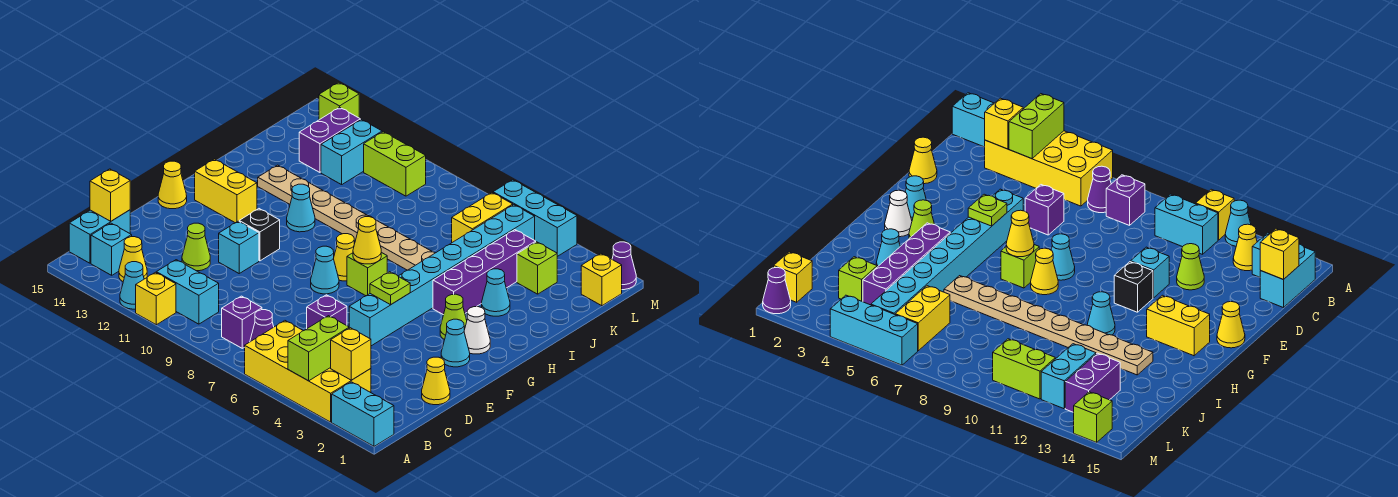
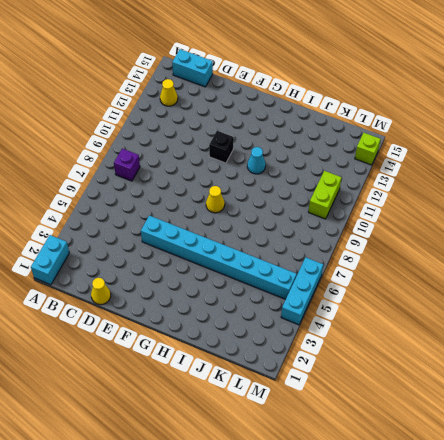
none -> yellow 2x4 brick [245,321,371,422]
none -> yellow 1x1 brick [136,272,176,325]
none -> cyan 1x1 cone [120,262,144,309]
none -> purple 1x1 cone [250,310,274,342]

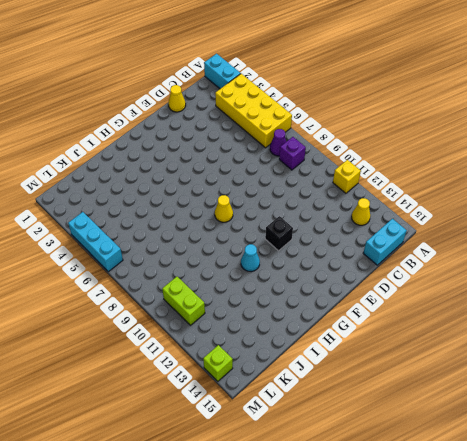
none -> cyan 1x1 cone [120,262,144,309]
none -> cyan 1x2 brick [156,260,219,324]
none -> cyan 1x1 brick [91,223,132,275]
none -> purple 1x1 brick [307,295,347,328]

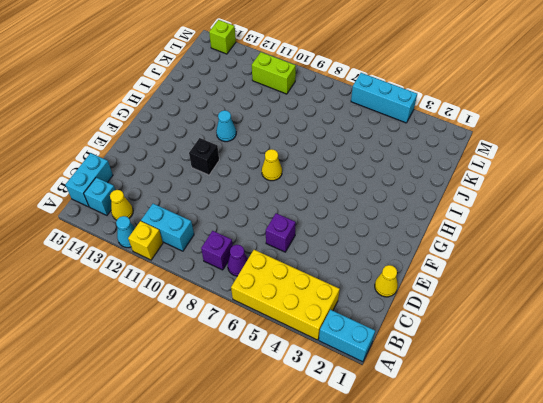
none -> lime 1x1 cone [182,223,210,271]
none -> cyan 1x8 brick [349,205,535,346]
none -> cyan 1x1 brick [219,221,259,273]
none -> cyan 1x1 cone [441,319,470,367]

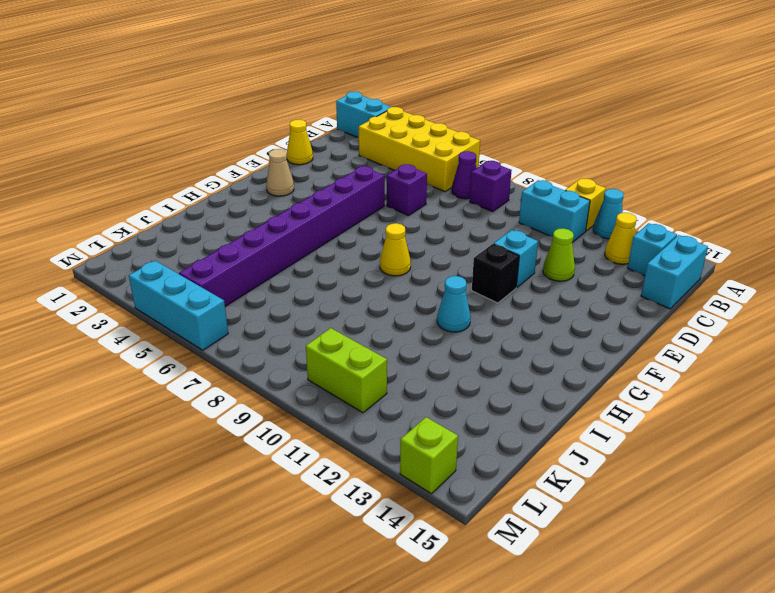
purple 1x8 brick [179,166,385,306] -> cyan 1x8 brick [349,205,535,346]
tan 1x1 cone [266,149,294,196] -> cyan 1x1 cone [441,319,470,367]
none -> cyan 1x1 cone [311,246,339,294]
none -> yellow 1x1 cone [158,161,187,209]
none -> white 1x1 cone [464,307,490,354]
none -> lime 1x1 cone [440,294,467,340]

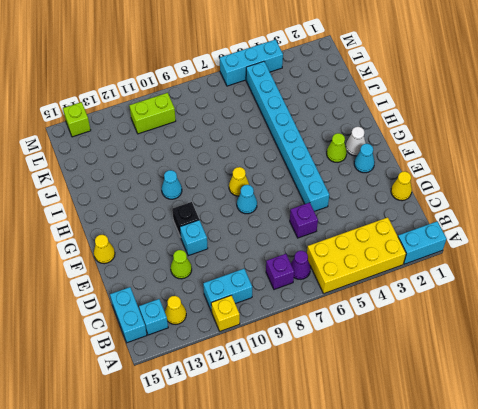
none -> cyan 1x1 cone [120,262,144,309]
none -> lime 1x1 brick [347,252,387,296]
none -> yellow 1x2 brick [195,159,257,223]
none -> purple 1x4 brick [433,230,536,315]

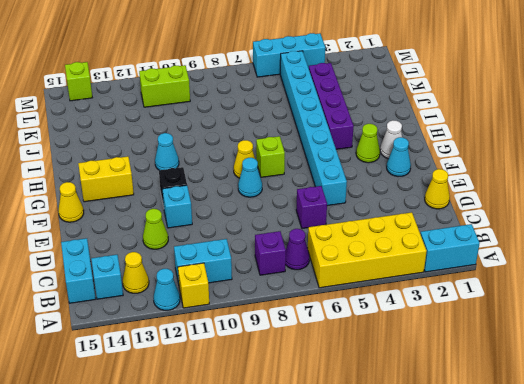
none -> cyan 1x1 cone [482,269,510,316]
none -> tan 1x8 plate [258,165,435,270]
none -> lime 1x1 brick [517,242,557,294]
none -> yellow 1x2 brick [452,193,513,242]

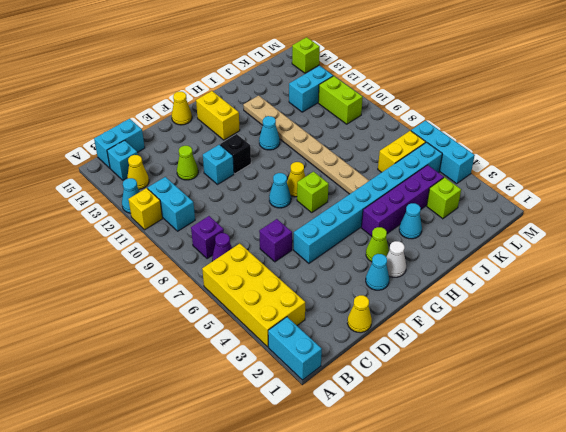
none -> purple 1x2 brick [299,107,360,172]
none -> yellow 1x1 brick [581,254,622,306]
none -> purple 1x1 cone [612,242,636,290]
none -> lime 1x2 brick [288,316,349,381]

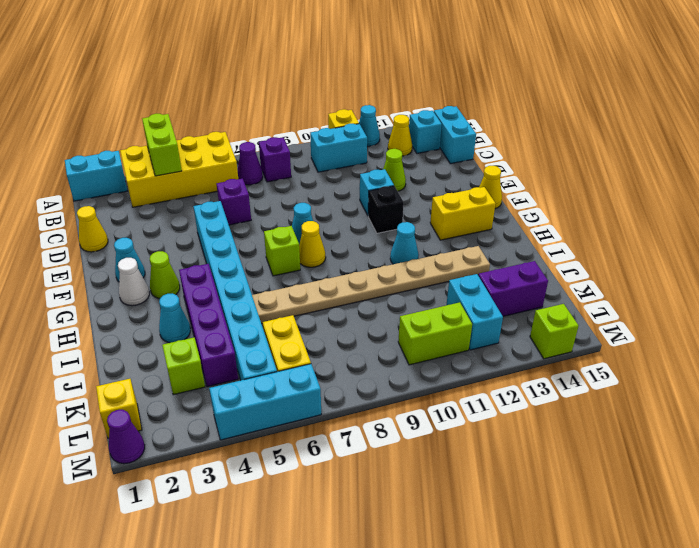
purple 1x2 brick [478,261,548,316] -> purple 1x2 brick turned to [299,107,360,172]
none -> yellow 1x1 brick [331,328,371,380]
none -> yellow 1x1 brick [90,169,130,221]
none -> lime 1x1 plate [370,272,410,305]
none -> yellow 1x1 cone [353,217,381,264]

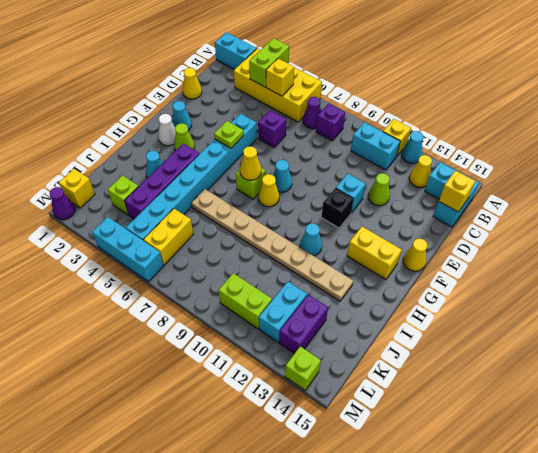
yellow 1x1 brick [266,59,294,96] -> yellow 1x1 brick moved to [331,328,371,380]

